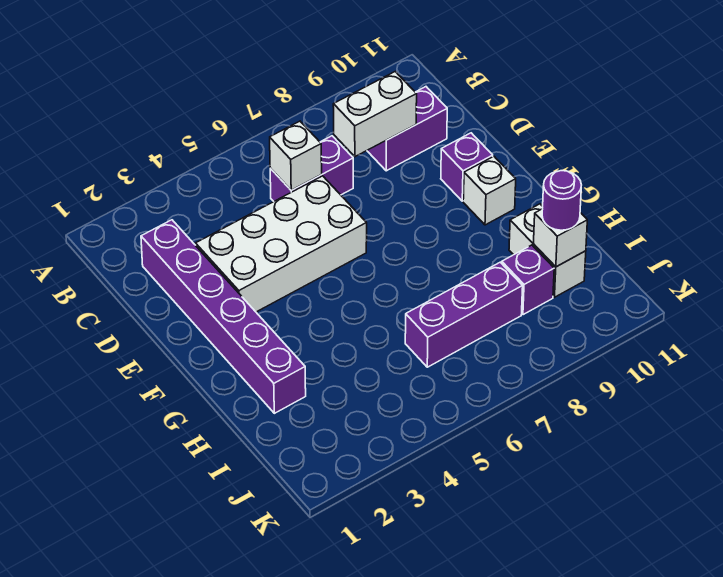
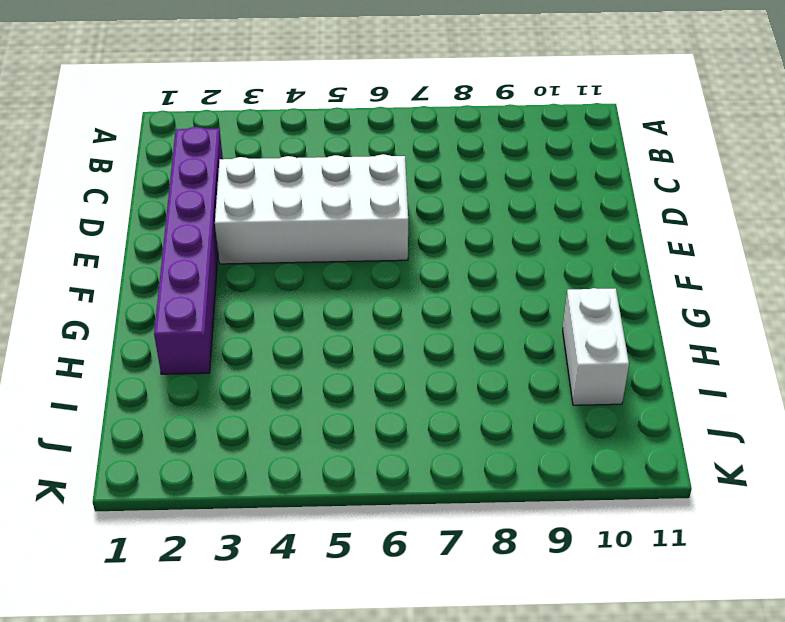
none -> purple 1x2 brick [270,136,353,201]
none -> purple 1x2 brick [367,87,447,171]
none -> purple 1x1 brick [441,133,493,201]

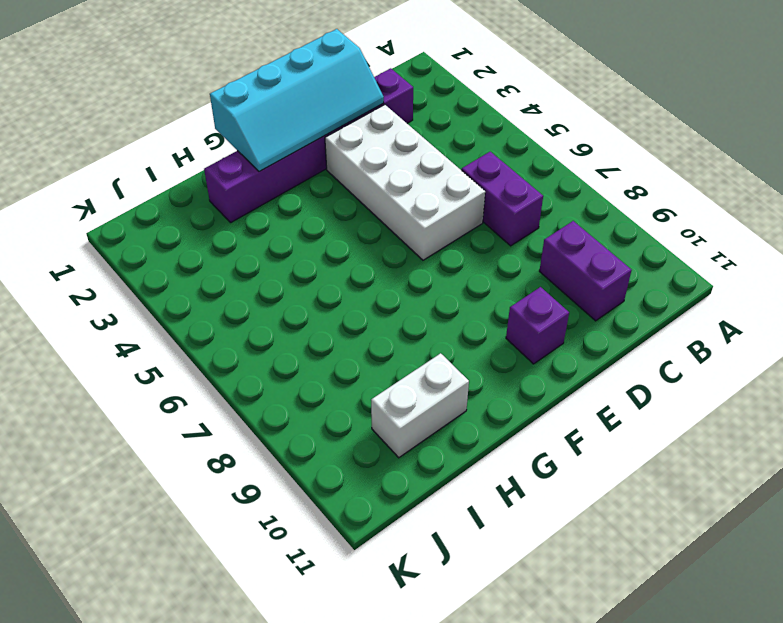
cyan 2x4 slope [210,29,384,172] -> none
none -> white 1x1 brick [463,156,516,225]
none -> purple 1x3 brick [405,262,523,367]
none -> purple 1x1 brick [502,245,554,315]

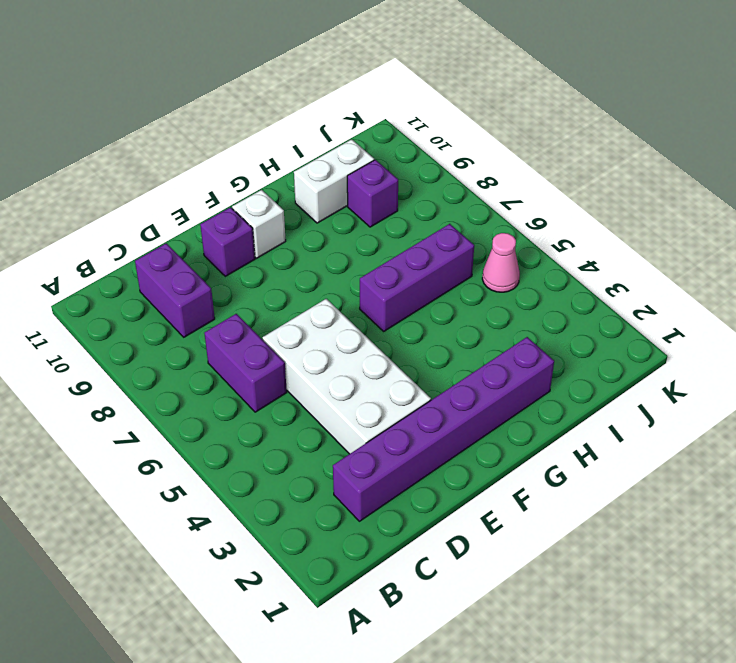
purple 1x3 brick [360,224,474,331] -> purple 1x3 brick turned to [405,262,523,367]
pink 1x1 cone [482,233,520,292] -> none
none -> white 1x1 brick [270,121,322,190]
none -> white 1x2 brick [333,72,417,157]
none -> white 1x1 brick [533,209,587,267]

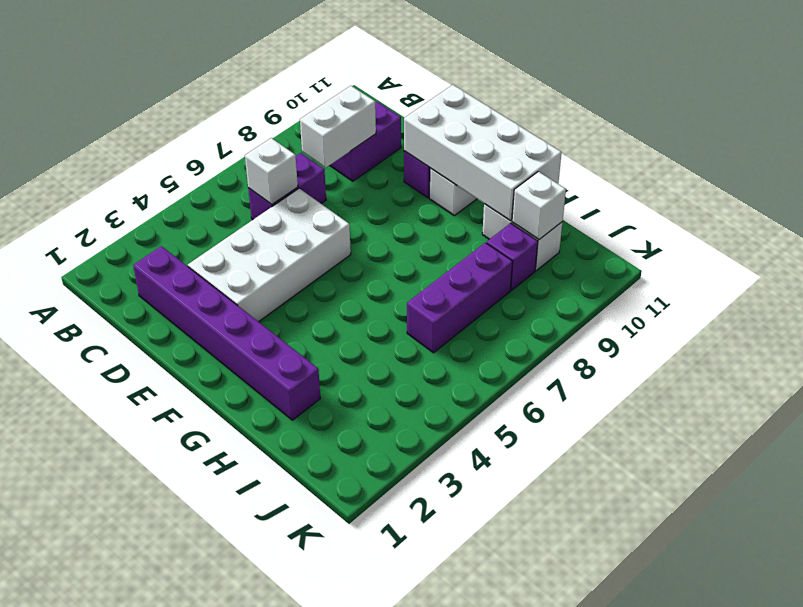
white 2x4 brick [404,85,562,221] -> none
none -> purple 1x1 round brick [542,171,581,230]

